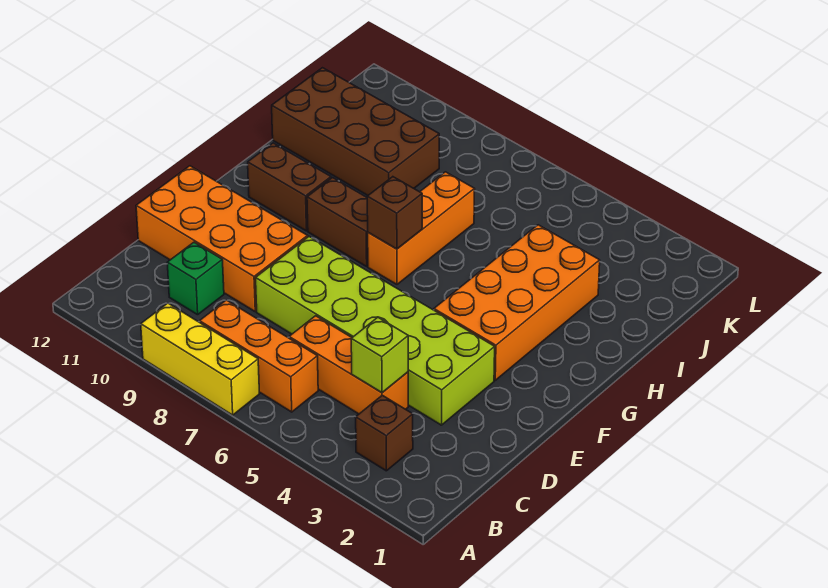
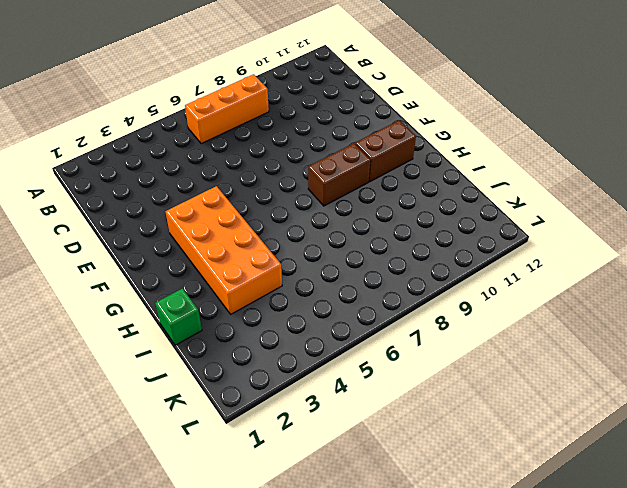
green 1x1 brick [155,288,202,345] -> green 1x1 brick moved to [167,242,224,315]
none -> yellow 1x3 brick [141,303,260,415]
none -> brown 1x1 brick [356,395,413,471]
none -> orange 1x3 brick [289,316,408,414]

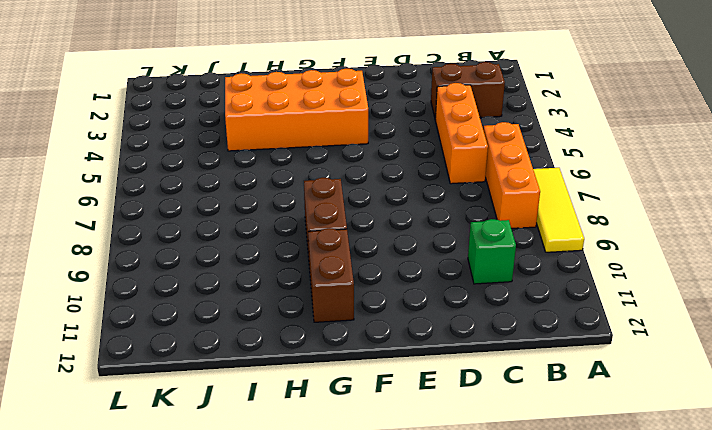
yellow 1x3 tile [533,168,584,252] -> yellow 1x3 brick [141,303,260,415]
brown 1x2 brick [431,62,505,119] -> brown 1x1 brick [356,395,413,471]
none -> lime 2x6 brick [256,237,495,425]
none -> orange 2x4 brick [136,166,308,312]
none -> orange 1x3 brick [368,172,475,284]

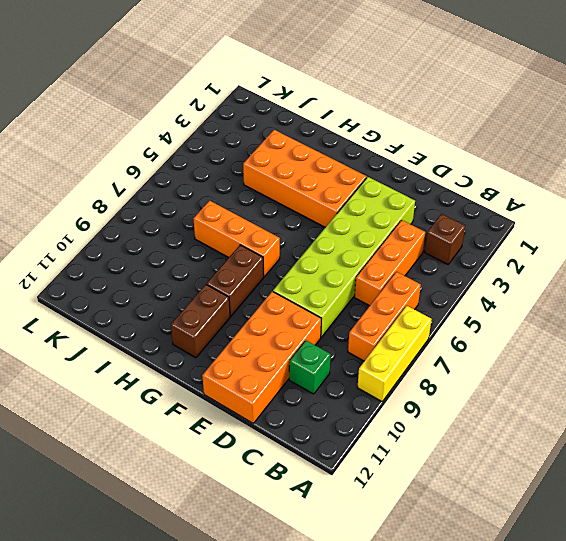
none -> brown 2x4 brick [272,68,439,195]
none -> lime 1x1 brick [351,317,408,393]
none -> brown 1x1 brick [367,177,422,249]

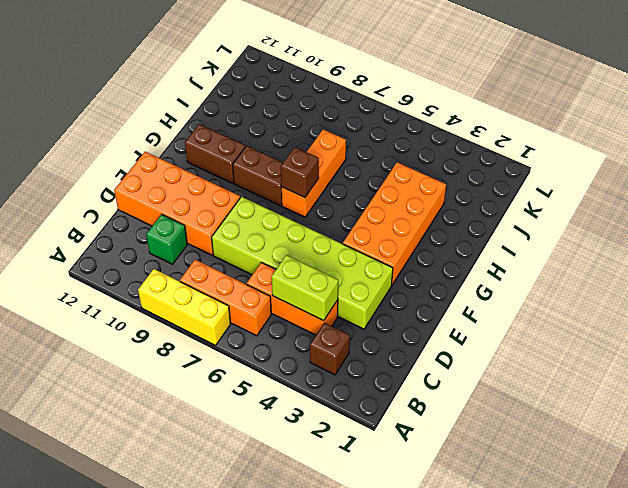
lime 1x2 brick [272,255,338,321] -> lime 1x1 brick [351,317,408,393]
none -> brown 2x4 brick [272,68,439,195]

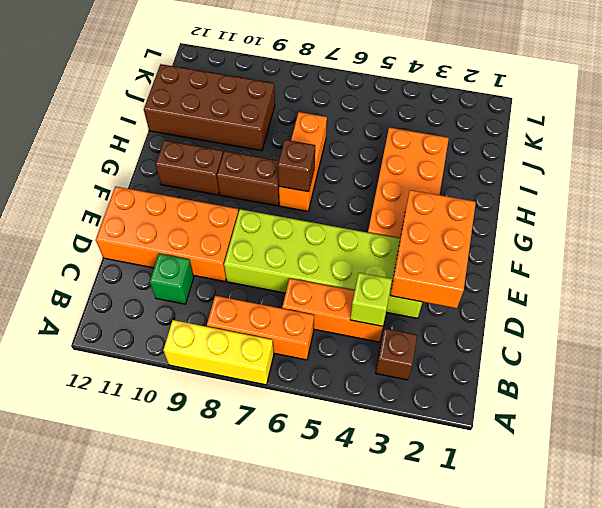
orange 2x3 brick [390,190,476,308] -> none

